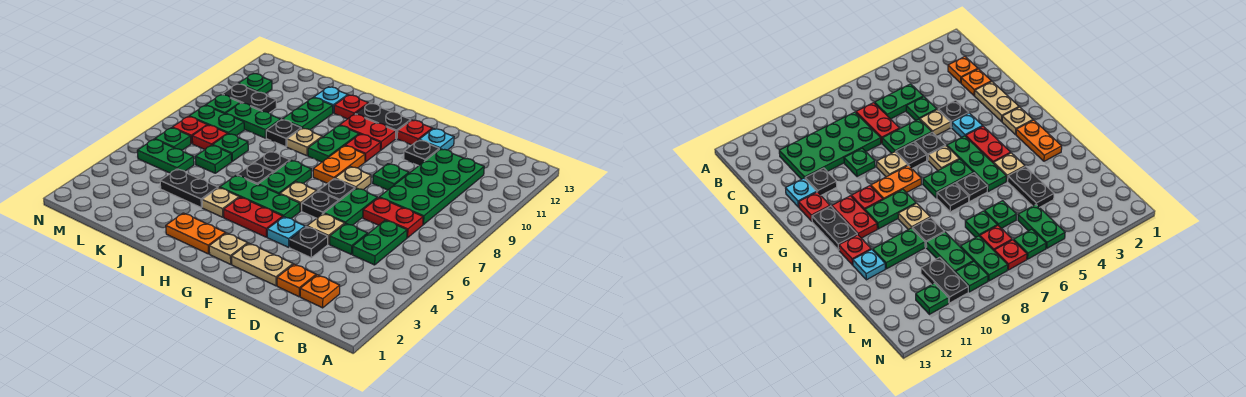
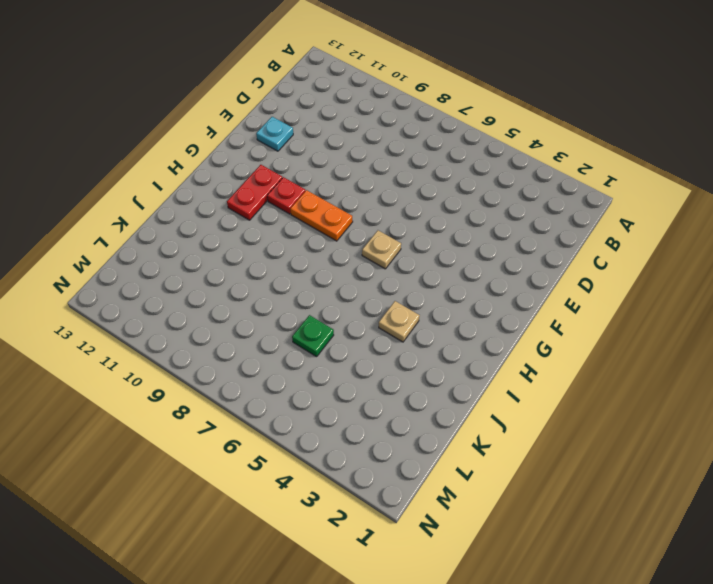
none -> orange 1x1 plate [300,275,340,308]
none -> green 1x2 plate [353,220,407,265]
none -> red 1x2 plate [363,198,423,238]
none -> green 2x4 plate [379,149,484,225]

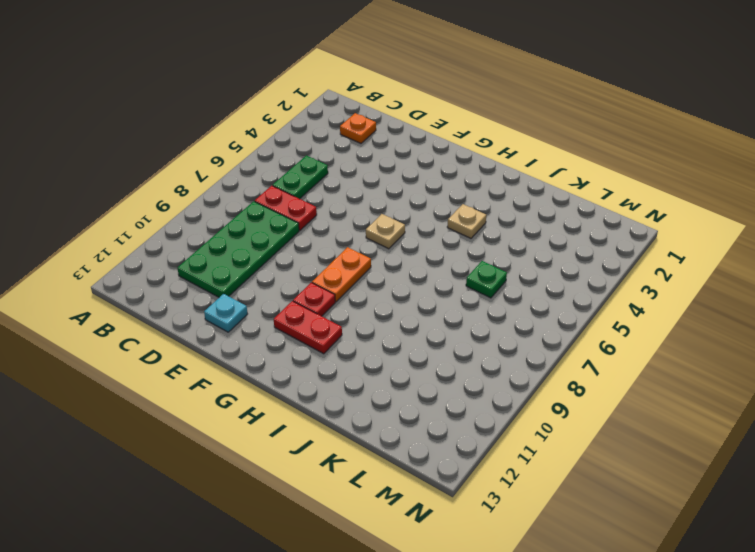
none -> orange 1x1 plate [277,264,316,297]
none -> green 1x1 plate [330,223,368,254]
none -> tan 1x2 plate [231,243,293,286]
none -> black 1x1 plate [290,227,328,258]

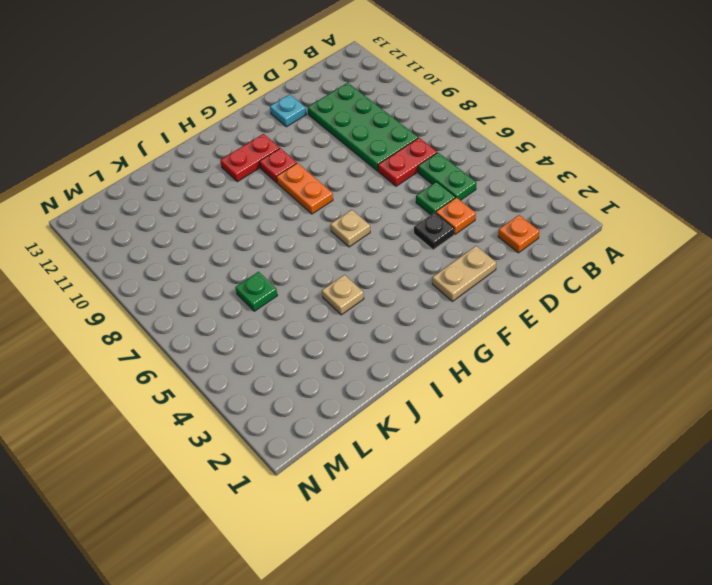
orange 1x1 plate [436,197,476,234] -> orange 1x1 plate moved to [277,264,316,297]
none -> tan 1x1 plate [307,214,345,244]
none -> green 1x2 plate [324,188,377,225]
none -> green 1x1 plate [373,164,409,190]
none -> black 1x1 plate [404,140,439,166]

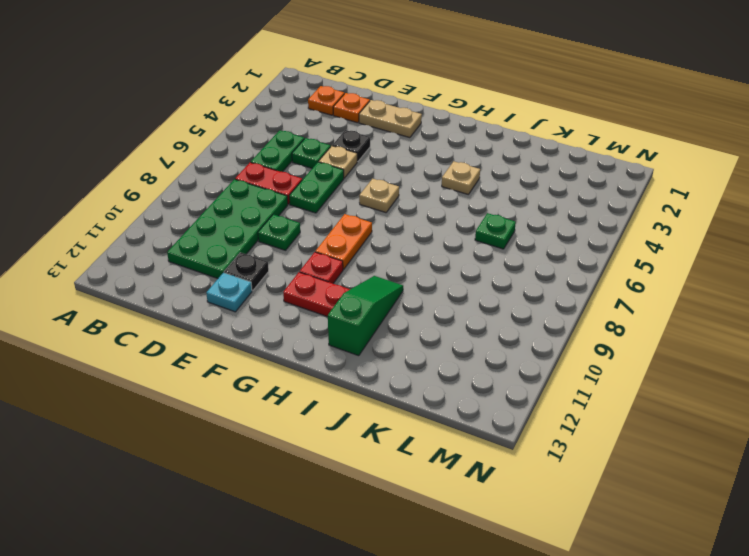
green 1x3 slope [328,276,403,356] -> red 1x1 plate [334,95,369,119]
none -> cyan 1x1 plate [267,217,305,247]
none -> black 1x1 plate [302,191,339,218]
none -> black 1x1 plate [319,179,355,201]
none -> tan 1x1 plate [335,166,371,190]

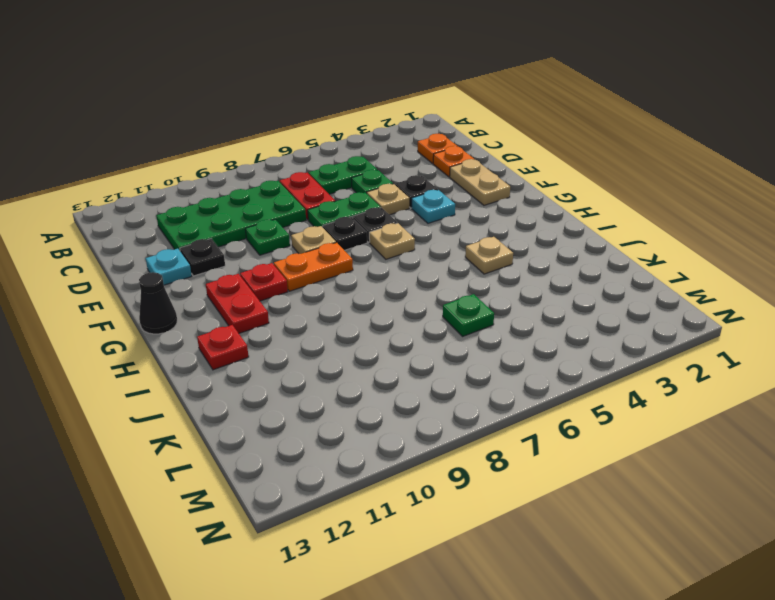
black 1x1 cone [139,272,177,334] -> none
none -> red 1x1 plate [397,120,432,145]
none -> tan 1x1 plate [209,233,248,264]
none -> red 1x2 plate [224,197,283,237]
none -> green 1x3 plate [220,175,300,218]

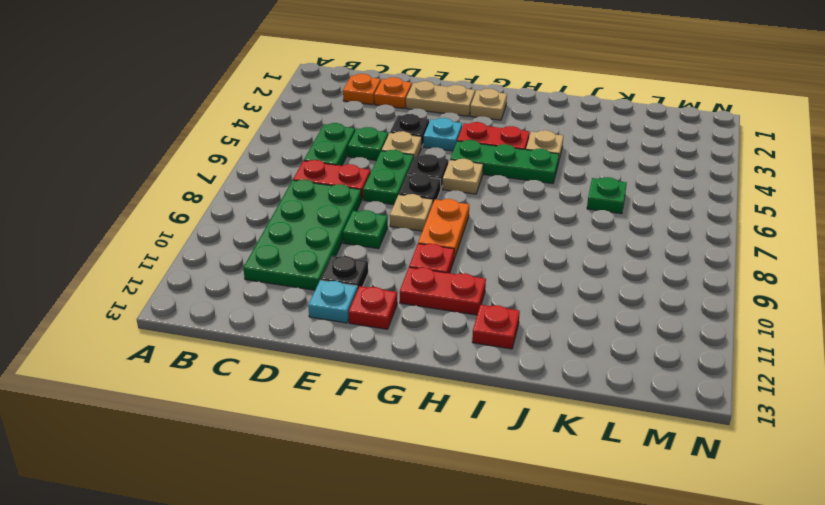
none -> black 1x2 plate [355,103,411,138]
none -> orange 1x2 plate [166,213,226,254]
none -> green 1x2 plate [258,160,311,194]
none -> green 1x2 plate [308,125,359,162]

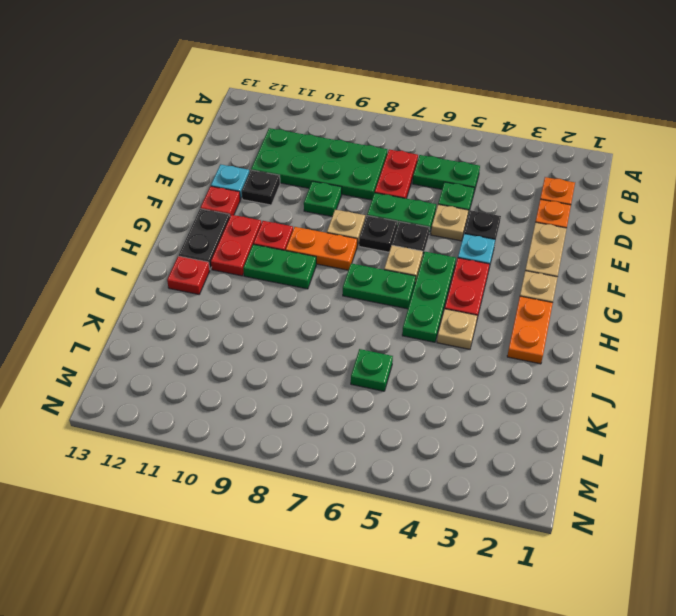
none -> black 1x1 plate [237,163,273,184]
none -> black 1x1 plate [254,151,290,173]
none -> tan 1x1 plate [287,128,322,156]
none -> black 1x2 plate [160,169,218,207]

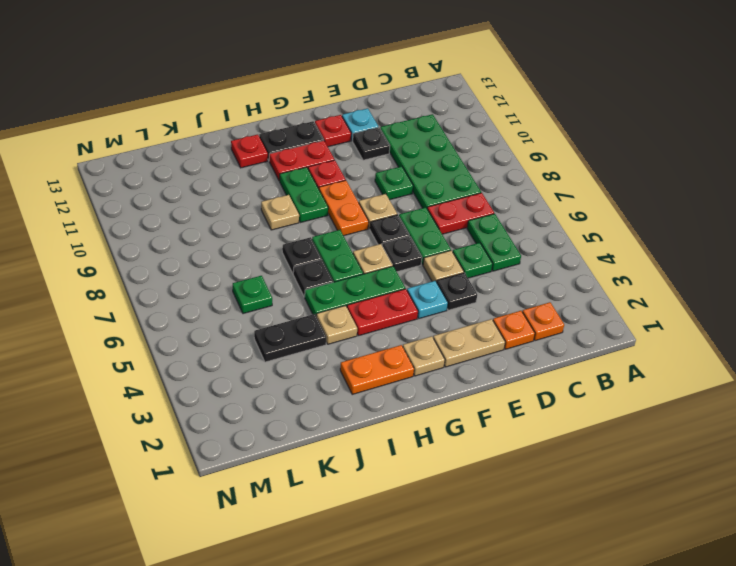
none -> black 1x1 plate [266,120,301,147]
none -> green 1x2 plate [282,98,333,130]
none -> cyan 1x1 plate [314,87,348,113]
none -> green 1x1 plate [213,134,248,161]

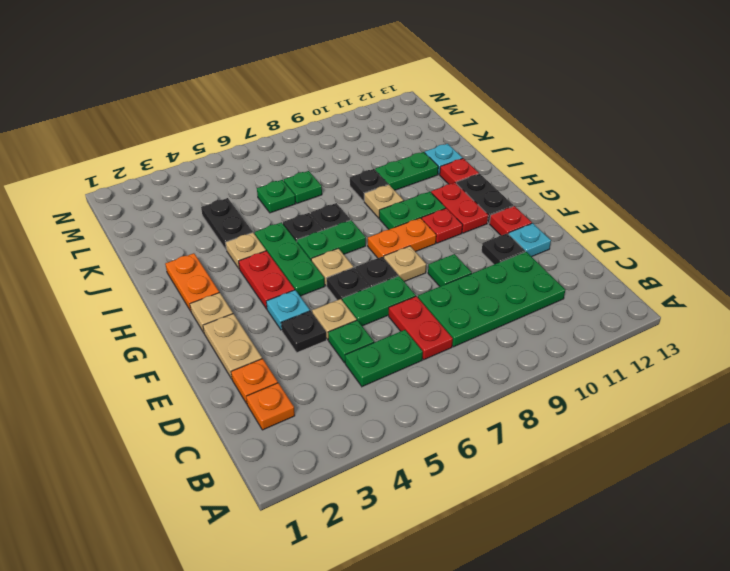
none -> green 1x2 plate [226,103,281,138]
none -> green 1x2 plate [137,139,194,173]
none -> red 1x1 plate [192,125,228,149]
none -> green 1x2 plate [189,106,244,136]

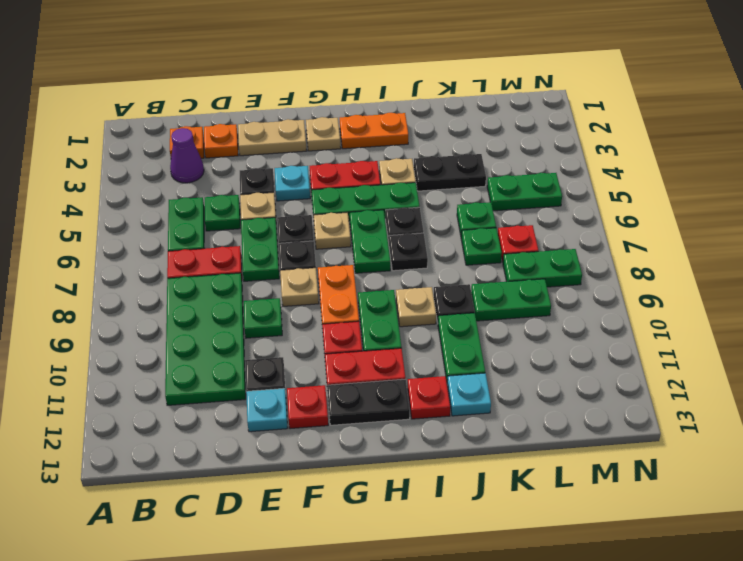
purple 1x1 cone [170,128,204,183] -> none
none -> black 1x2 plate [222,84,276,113]
none -> green 1x1 plate [155,128,191,150]
none -> red 1x1 plate [172,116,207,144]
none -> green 1x1 plate [206,95,240,114]

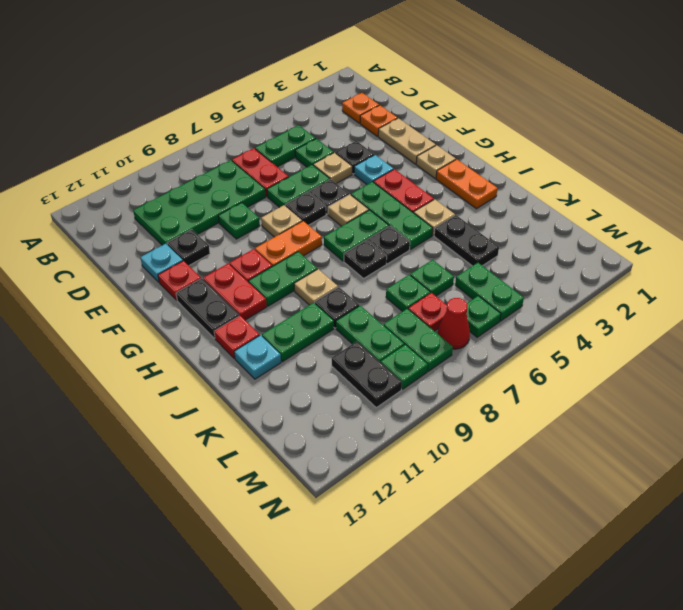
red 1x1 cone [438,298,470,349] -> red 1x1 plate [172,116,207,144]
none -> green 1x1 plate [238,74,272,94]

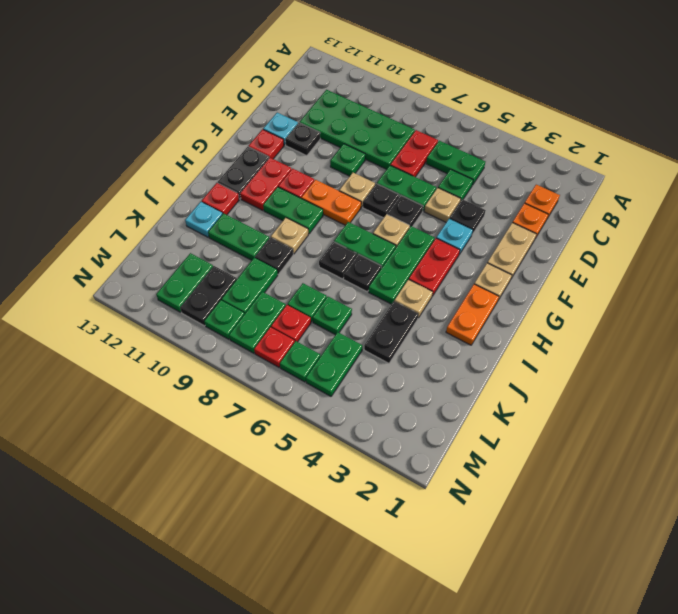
green 1x2 plate [156,253,213,312] -> green 1x1 plate [238,74,272,94]

